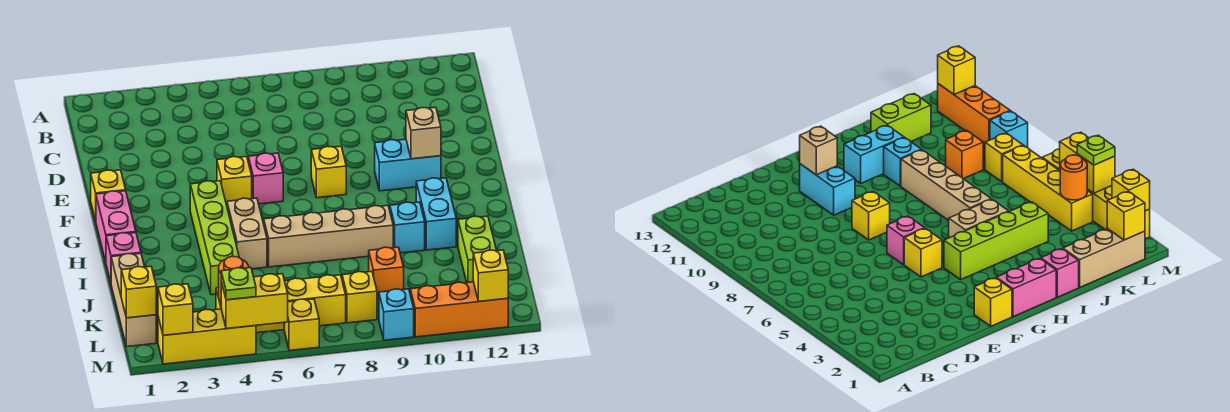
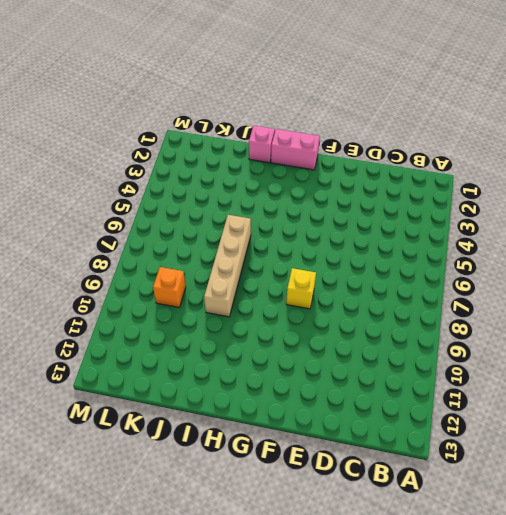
none -> yellow 1x1 brick [91,170,126,221]
none -> yellow 1x1 brick [217,156,252,205]
none -> pink 1x1 brick [248,153,283,204]

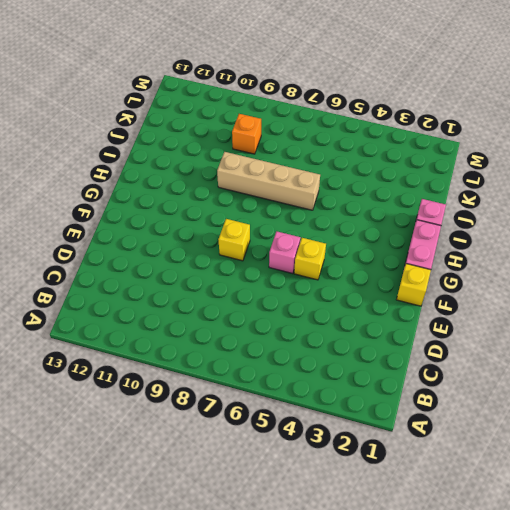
none -> cyan 1x2 brick [375,139,441,191]
none -> lime 1x4 brick [190,181,239,295]
none -> tan 1x2 brick [227,198,267,269]

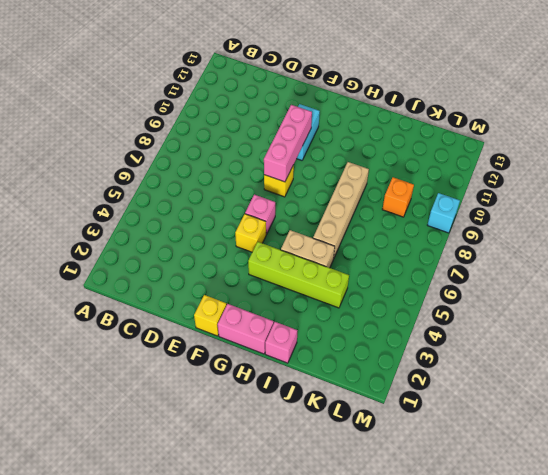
pink 1x3 brick [264,105,312,182] -> none
none -> cyan 1x2 brick [416,178,456,250]
none -> cyan 1x1 brick [390,202,425,253]
none -> tan 1x3 brick [111,253,156,347]

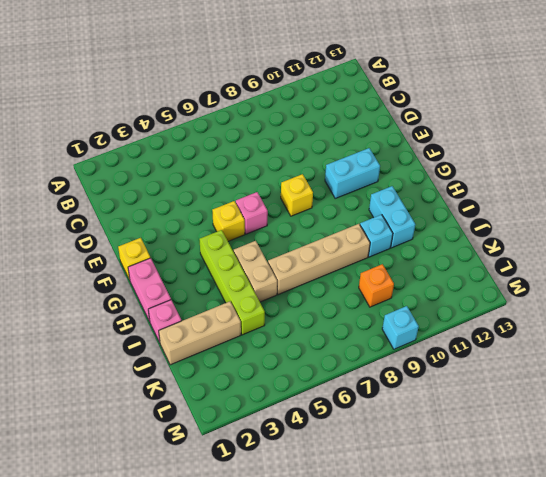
tan 1x3 brick [159,302,241,365] -> tan 1x3 brick turned to [111,253,156,347]
none -> lime 1x2 brick [458,216,497,283]
none -> yellow 1x4 brick [216,275,346,333]
none -> yellow 1x1 brick [342,271,377,323]

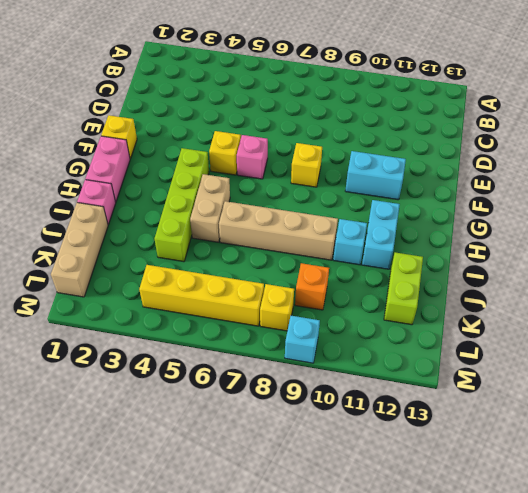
none -> yellow 1x3 brick [158,309,256,364]
none -> yellow 1x1 brick [284,299,319,351]
none -> orange 1x3 brick [410,282,508,337]

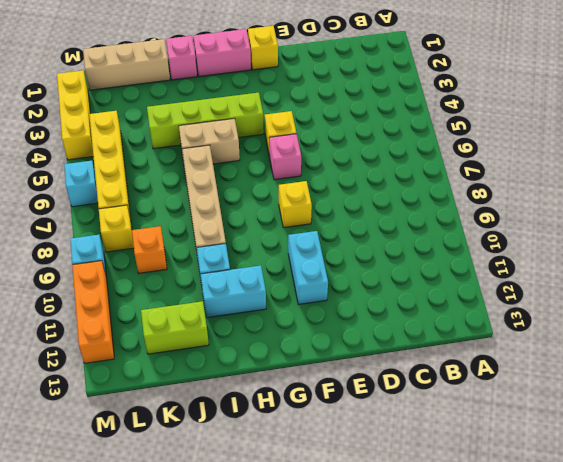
cyan 1x1 brick [64,161,98,207] -> yellow 1x1 brick [284,299,319,351]
none -> tan 1x1 brick [406,107,441,159]
none -> yellow 1x1 brick [121,266,156,318]
none -> orange 1x1 round brick [219,256,249,301]

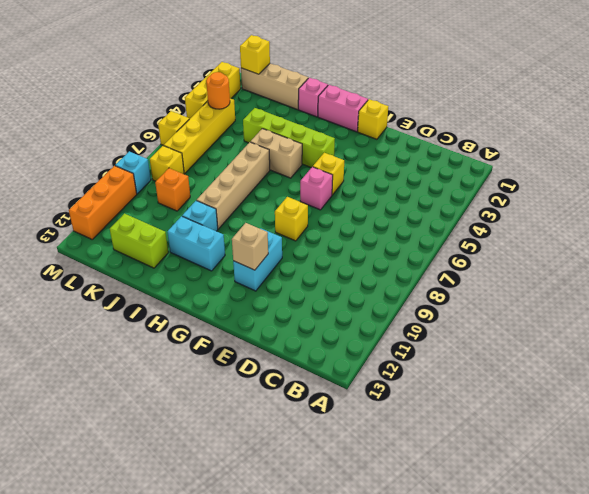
none -> yellow 1x1 brick [158,284,193,335]
none -> yellow 1x2 brick [221,274,288,329]
none -> yellow 1x1 brick [473,250,508,301]

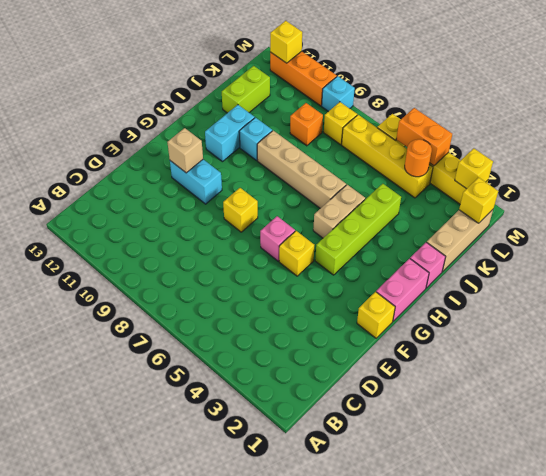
orange 1x2 brick [396,108,452,166] -> yellow 1x2 brick [221,274,288,329]
none -> lime 1x1 plate [221,268,256,300]

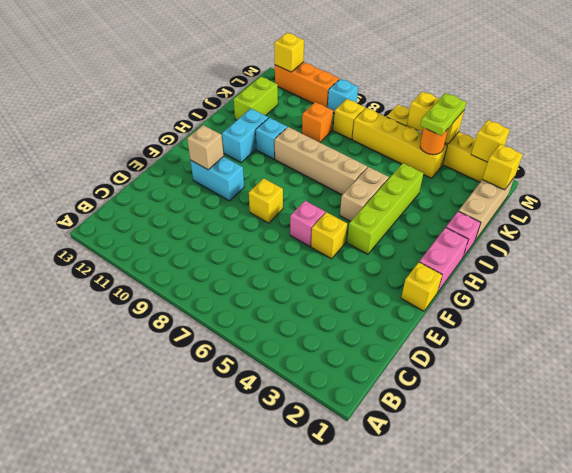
lime 1x2 plate [420,93,466,136] -> lime 1x1 plate [221,268,256,300]

